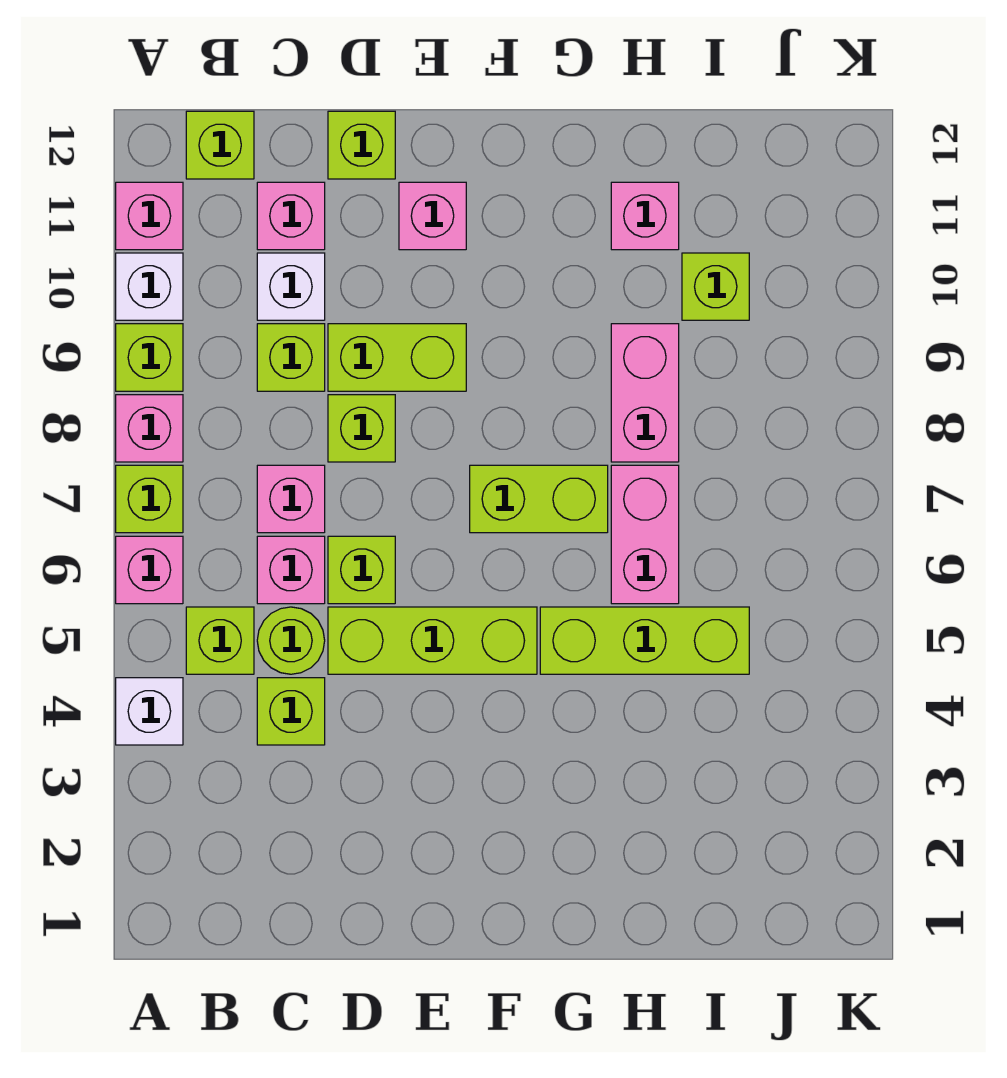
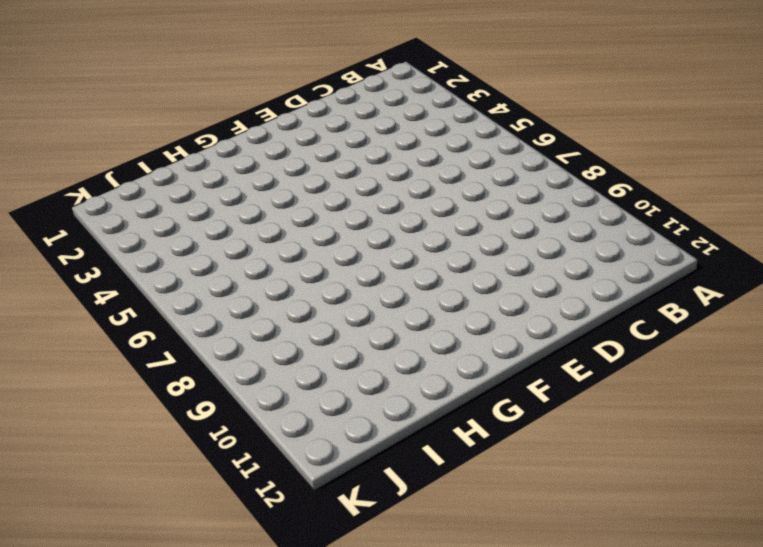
none -> white 1x1 brick [116,678,183,745]
none -> pink 1x1 brick [116,536,183,604]
none -> lime 1x1 brick [116,465,183,533]

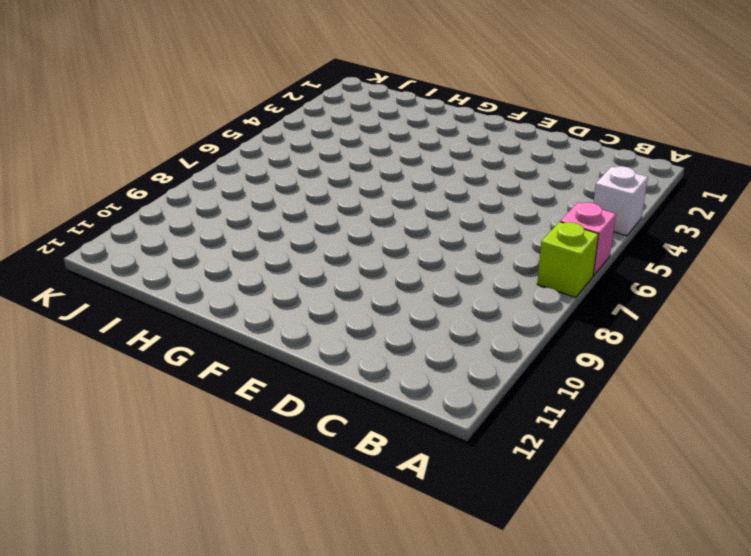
none -> pink 1x1 brick [116,395,183,462]
none -> lime 1x1 brick [116,324,183,391]
none -> white 1x1 brick [116,253,183,320]

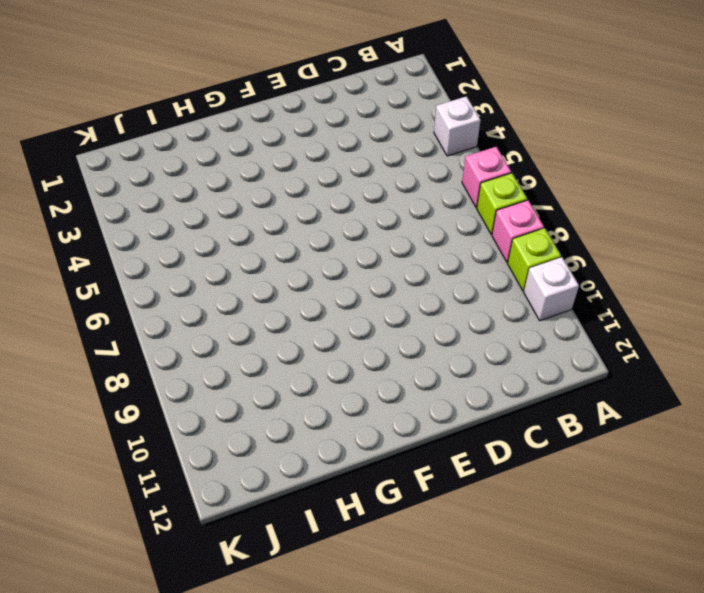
none -> pink 1x1 brick [116,182,183,250]
none -> lime 1x1 brick [186,607,254,674]
none -> lime 1x1 brick [186,111,254,179]

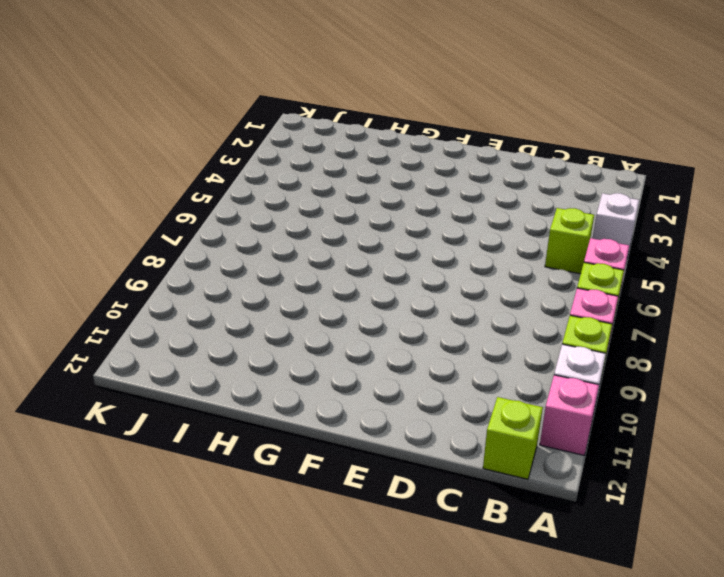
none -> lime 1x1 brick [257,678,325,745]
none -> lime 1x1 round brick [257,607,325,674]
none -> pink 1x1 brick [257,536,325,604]

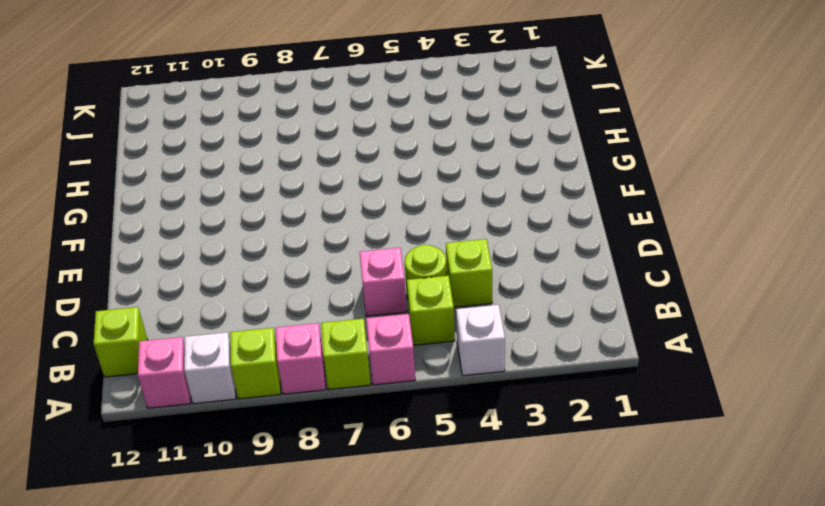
none -> pink 1x1 brick [257,465,325,533]
none -> lime 1x1 brick [257,324,325,391]
none -> white 1x1 brick [257,253,325,320]

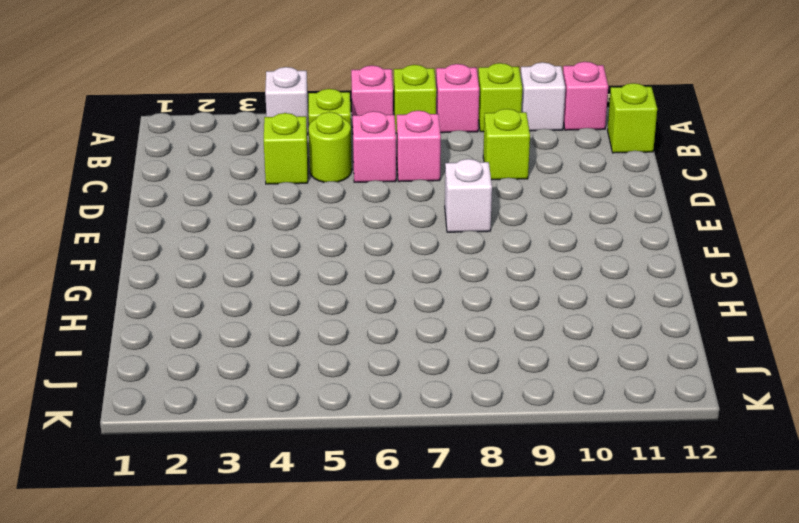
white 1x1 brick [445,159,492,232] -> white 1x1 brick moved to [257,253,325,320]
none -> pink 1x1 brick [257,182,325,250]
none -> lime 1x3 brick [328,607,537,674]
none -> lime 1x1 brick [328,536,395,604]

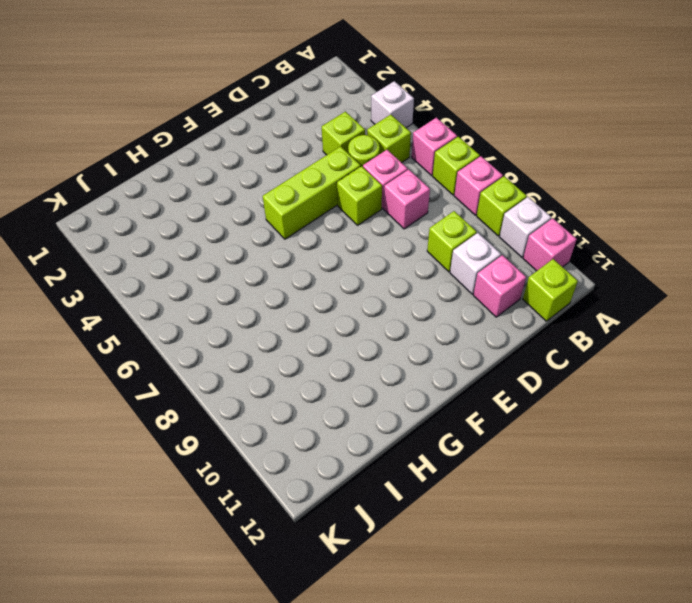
none -> lime 1x1 brick [328,395,395,462]
none -> lime 1x2 brick [328,324,466,391]
none -> lime 1x1 brick [328,111,395,179]

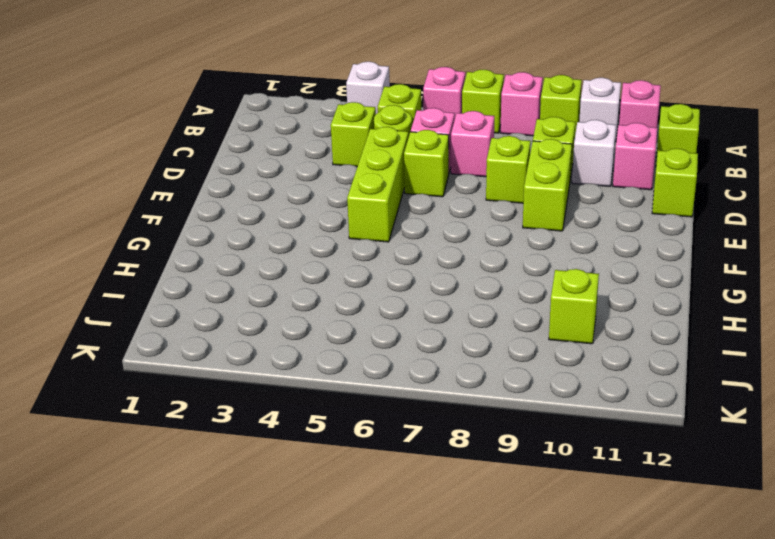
none -> pink 1x1 brick [399,182,466,250]
none -> lime 1x2 brick [470,465,608,533]
none -> lime 1x3 brick [540,607,749,674]

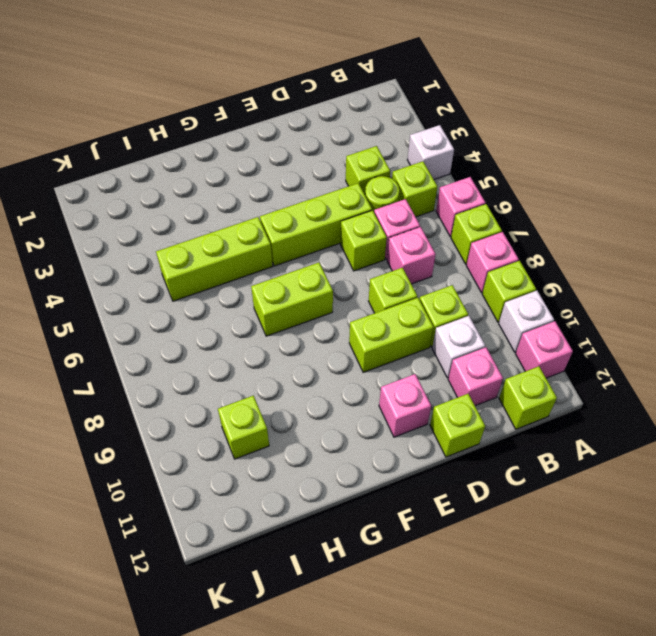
none -> pink 1x2 brick [611,465,679,604]
none -> pink 1x2 brick [611,324,679,462]
none -> pink 1x1 brick [611,182,679,250]

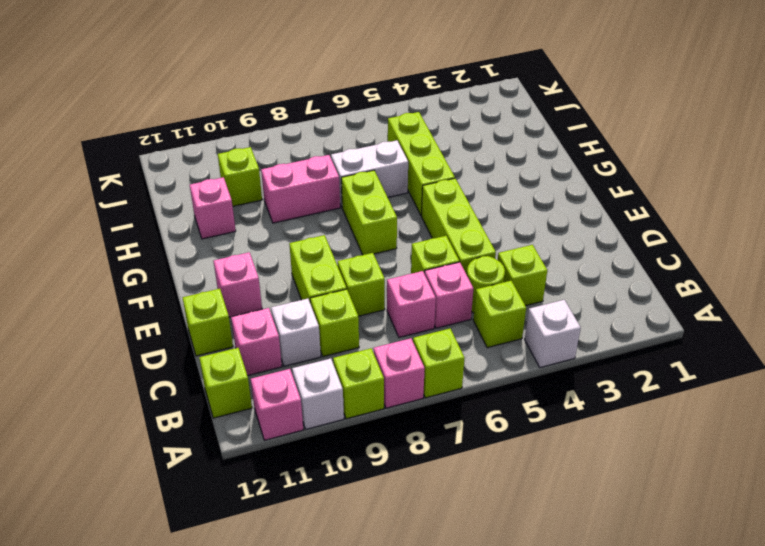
white 1x2 brick [331,140,408,207] -> pink 1x2 brick [611,465,679,604]
none -> pink 1x1 brick [116,536,183,604]

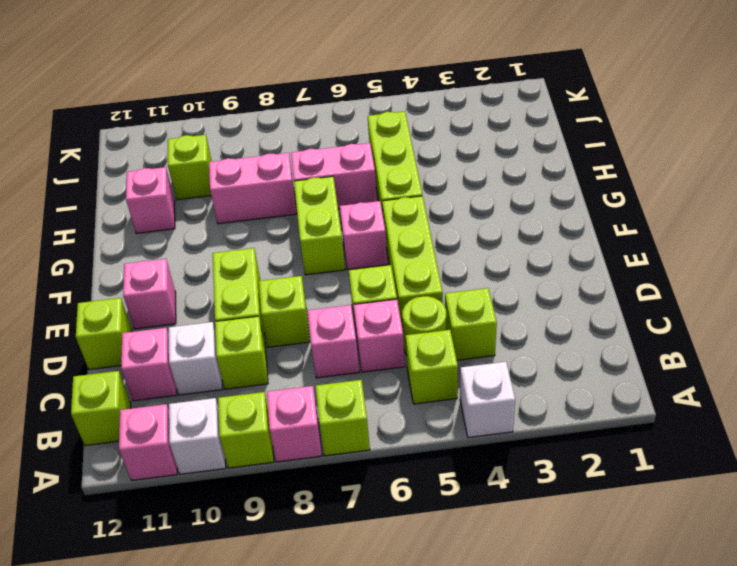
pink 1x1 brick [340,201,387,270] -> pink 1x1 brick moved to [116,536,183,604]

